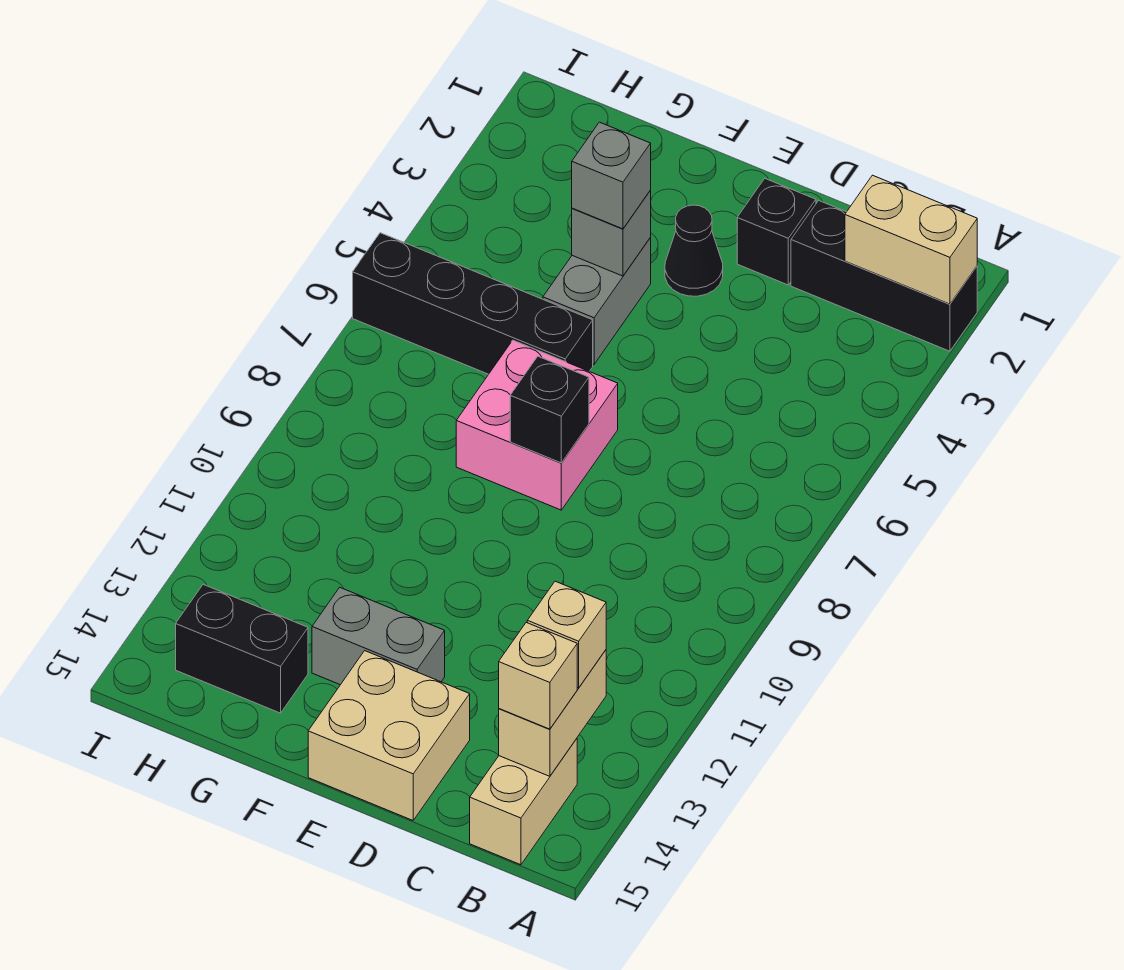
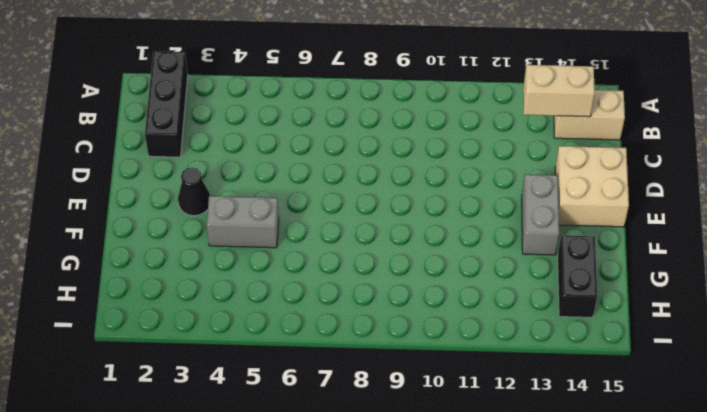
none -> black 1x1 brick [737,179,816,285]
none -> pink 2x2 brick [456,340,618,510]
none -> black 1x4 brick [353,233,593,374]

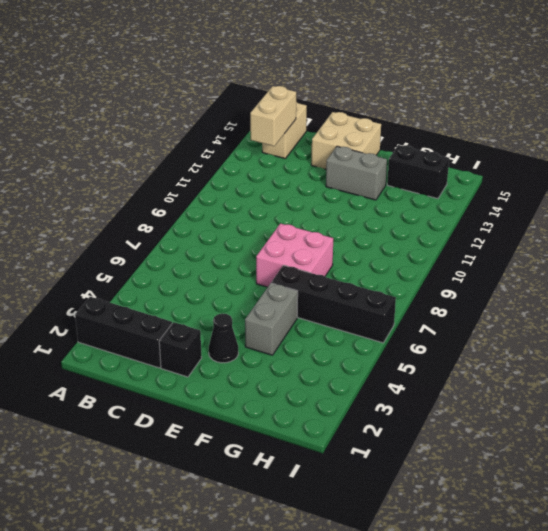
none -> tan 1x2 brick [845,175,977,304]
none -> black 1x1 brick [510,356,589,463]
none -> grey 1x1 brick [572,191,651,276]

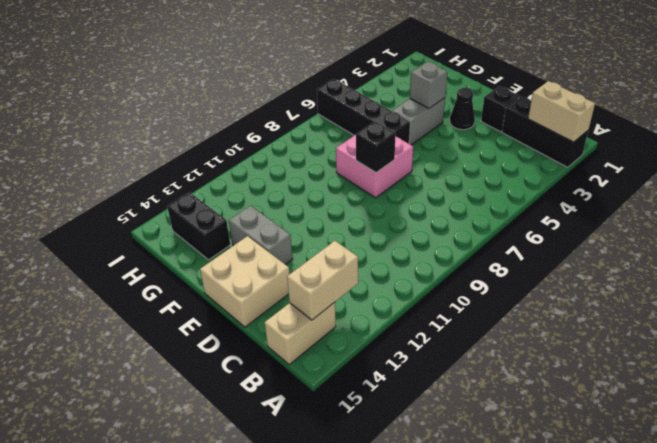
none -> tan 1x1 brick [527,581,606,688]
none -> tan 1x1 brick [499,623,577,729]
none -> grey 1x1 brick [572,122,651,229]

